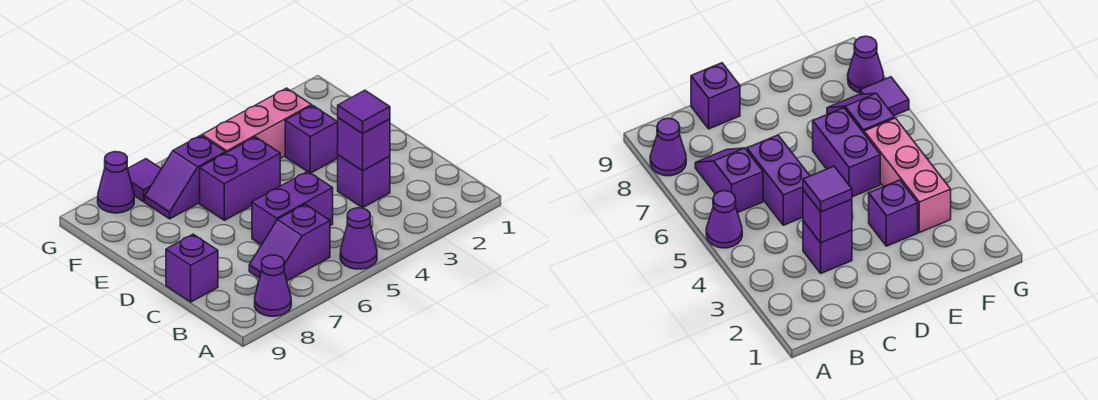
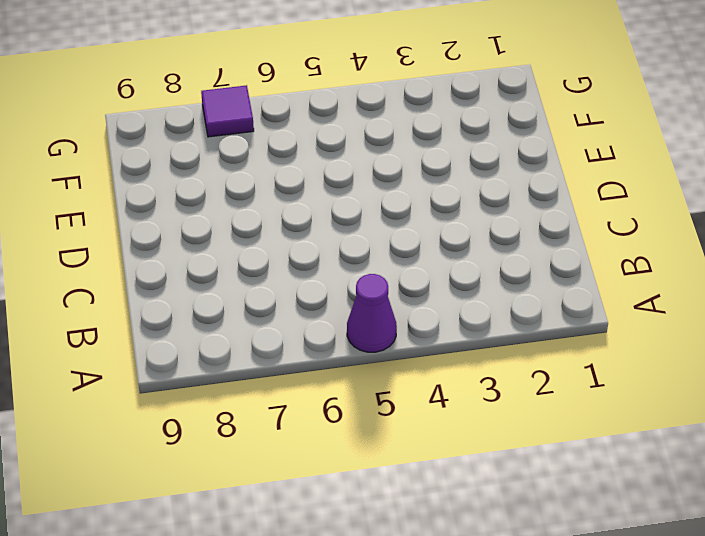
none -> purple 1x1 cone [255,255,291,316]
none -> purple 1x2 slope [249,204,330,281]
none -> purple 1x1 brick [338,155,390,208]

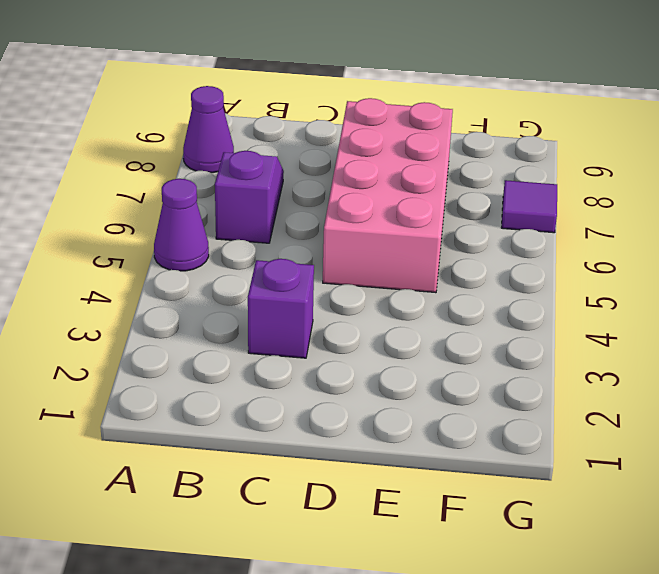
pink 2x4 brick [323,98,453,293] -> purple 1x2 brick [200,137,280,220]
none -> purple 1x2 brick [252,171,333,245]
none -> purple 1x1 brick [166,234,218,302]
none -> purple 1x1 brick [285,105,338,173]

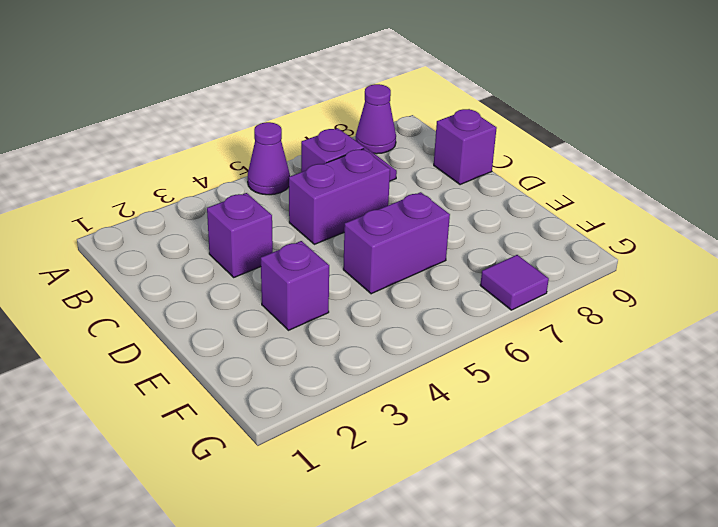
none -> pink 1x3 brick [202,88,311,158]
none -> purple 1x2 slope [145,135,226,219]
none -> purple 1x1 cone [98,152,134,213]

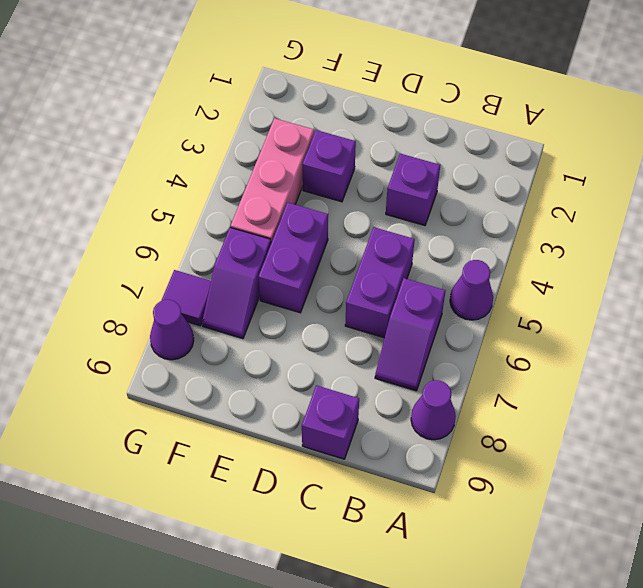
none -> purple 1x1 brick [338,118,390,171]
none -> purple 1x1 tile [338,90,390,133]

